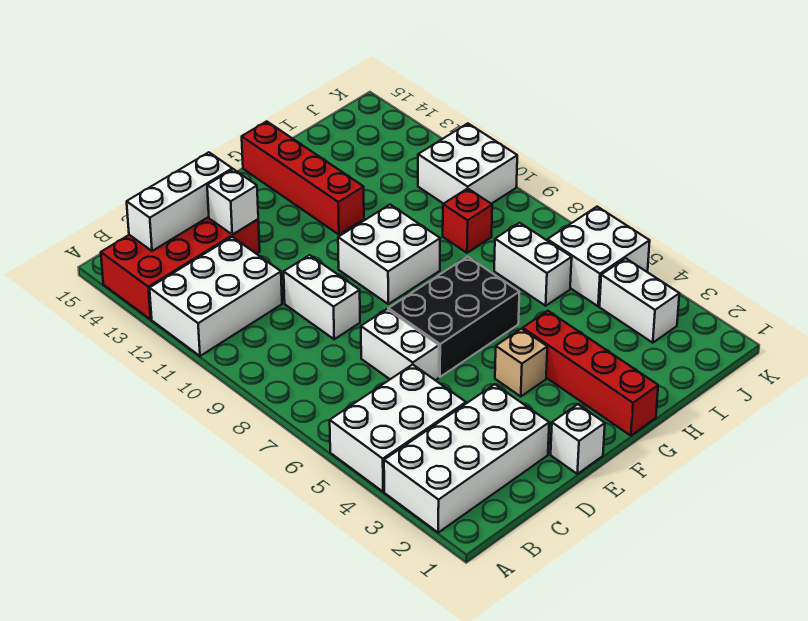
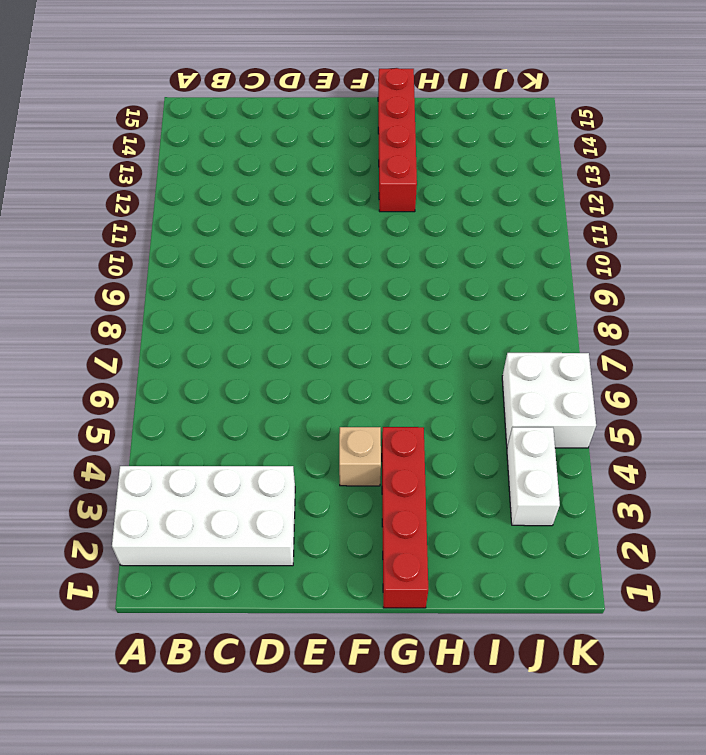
none -> white 2x3 brick [330,365,466,492]
none -> white 2x3 brick [150,237,282,356]
none -> red 2x4 brick [101,217,260,319]

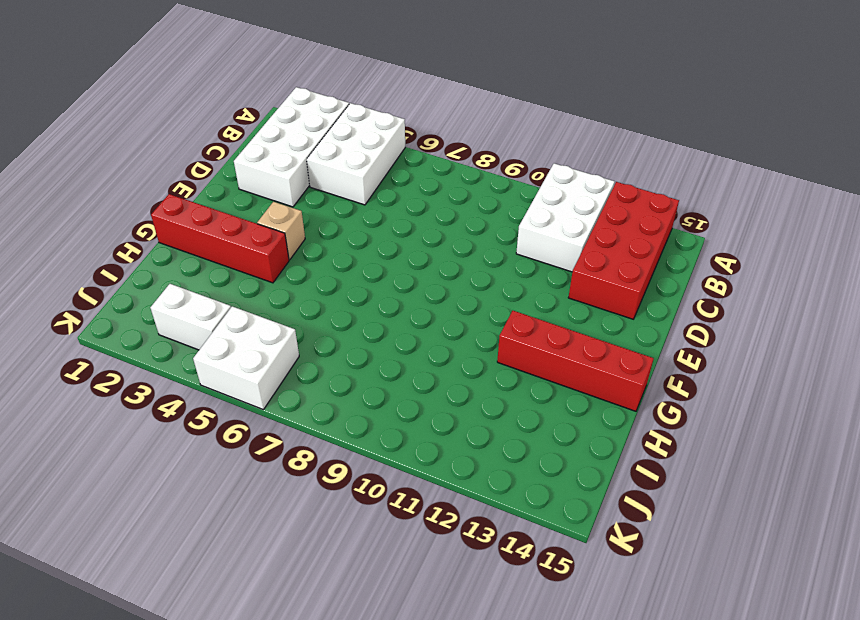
none -> white 1x2 brick [361,309,439,380]
none -> white 1x2 brick [284,255,360,339]
none -> white 1x1 brick [551,404,605,474]

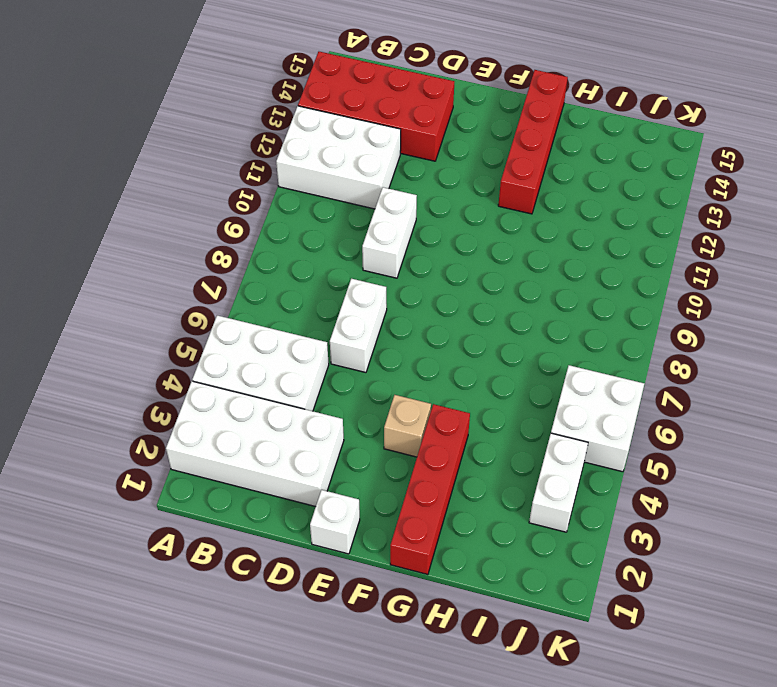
none -> black 2x3 brick [388,257,519,377]
none -> white 2x2 brick [338,205,440,304]
none -> white 1x2 brick [494,223,572,306]

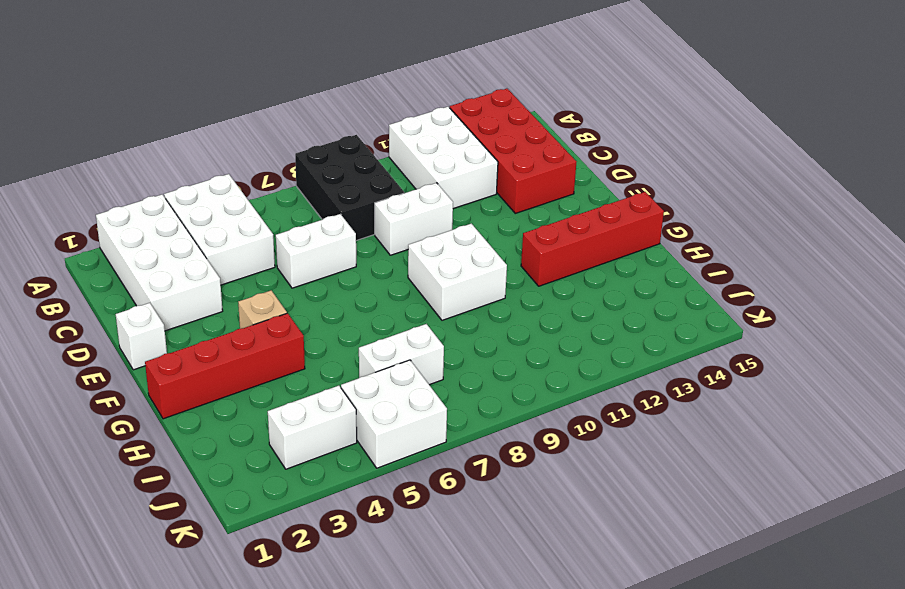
black 2x3 brick [295,135,404,241] -> black 2x3 brick moved to [388,257,519,377]
none -> red 1x1 brick [443,188,492,253]
none -> white 2x2 brick [418,123,517,204]
none -> white 1x3 brick [127,152,232,251]

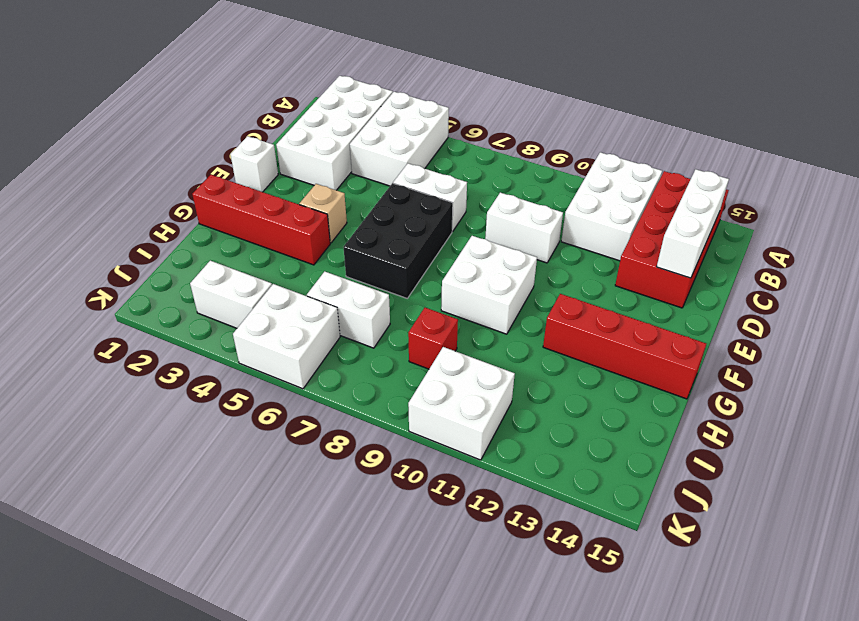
none -> white 1x1 brick [207,169,258,235]

